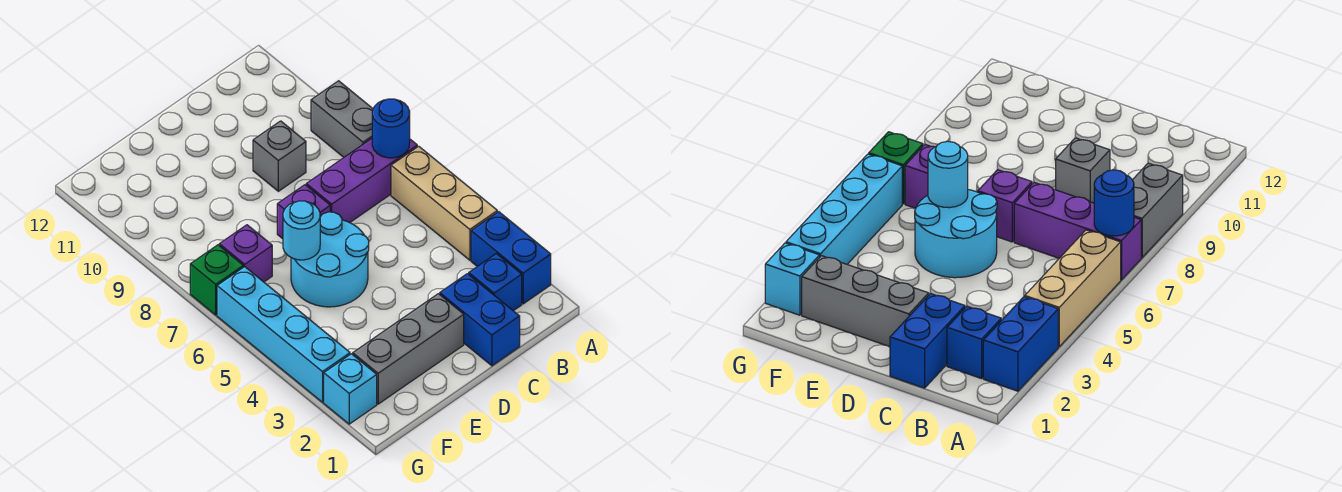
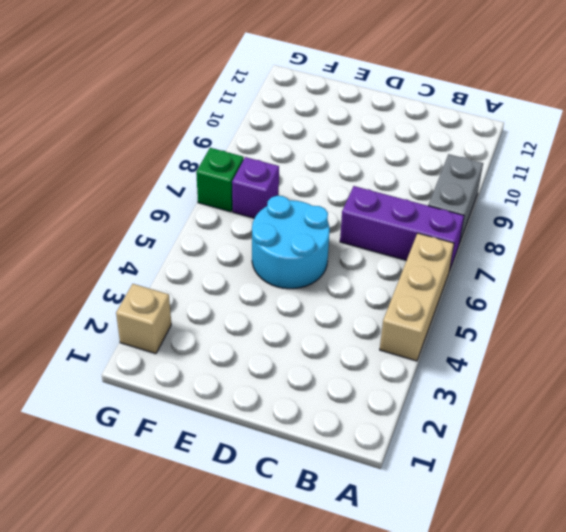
tan 1x1 brick [116,284,171,354] -> cyan 1x1 brick [324,354,377,424]
none -> blue 1x2 brick [471,212,551,304]
none -> blue 1x1 brick [469,254,522,311]
none -> blue 1x2 brick [440,274,520,366]

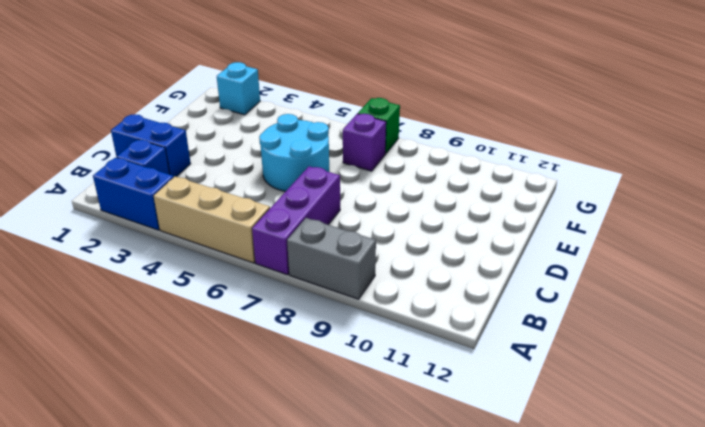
none -> grey 1x1 brick [253,121,306,191]
none -> grey 1x3 brick [353,294,464,404]
none -> purple 1x1 brick [277,185,330,239]

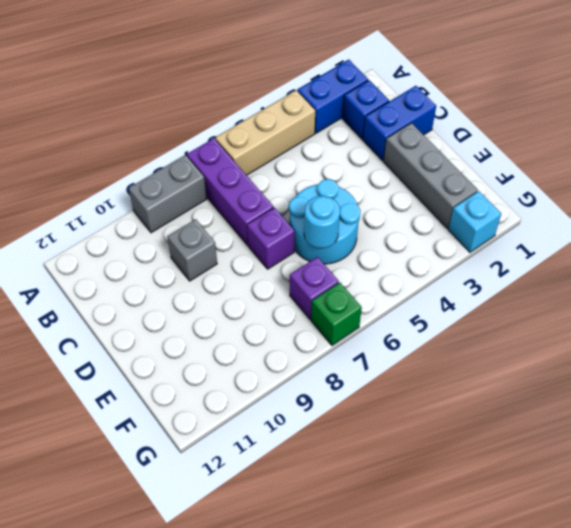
none -> cyan 1x4 brick [217,267,350,402]
none -> blue 1x1 round brick [372,99,410,158]

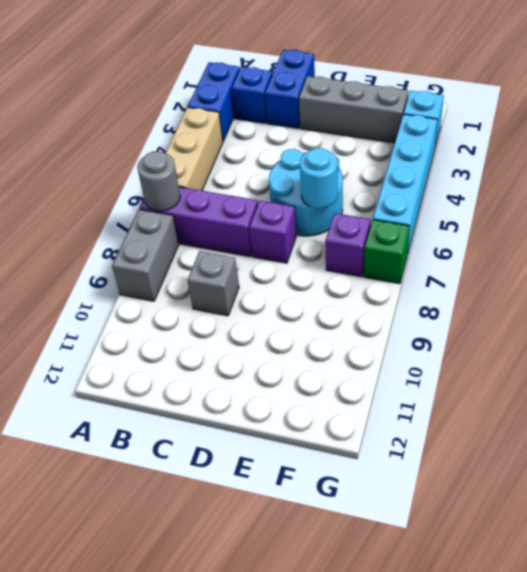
grey 1x1 round brick [137,151,180,211] -> blue 1x1 round brick [372,99,410,158]

